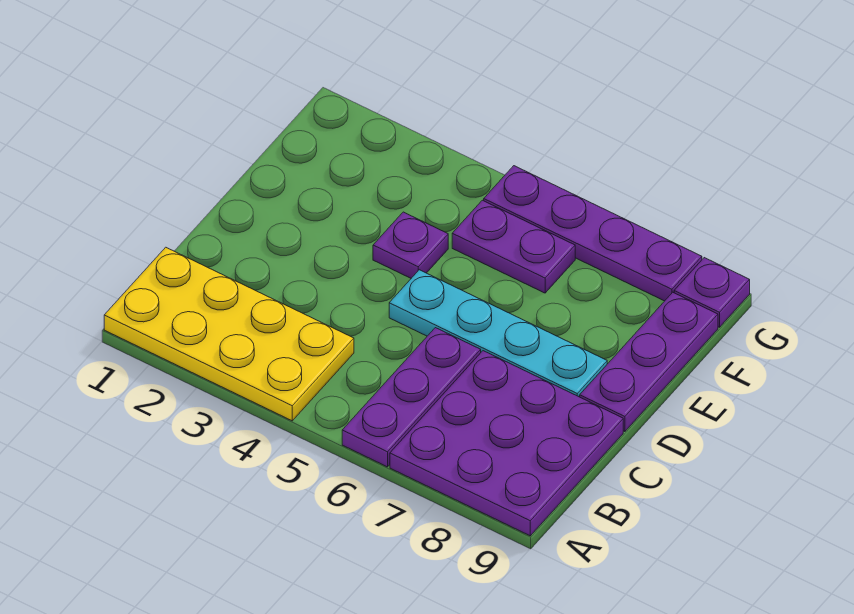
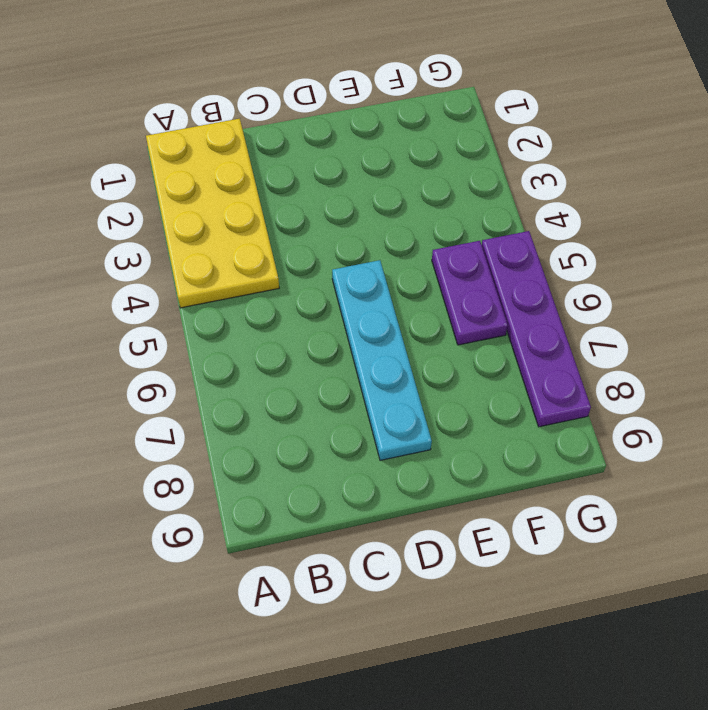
none -> purple 1x3 plate [342,328,481,467]
none -> purple 3x3 plate [390,351,623,536]

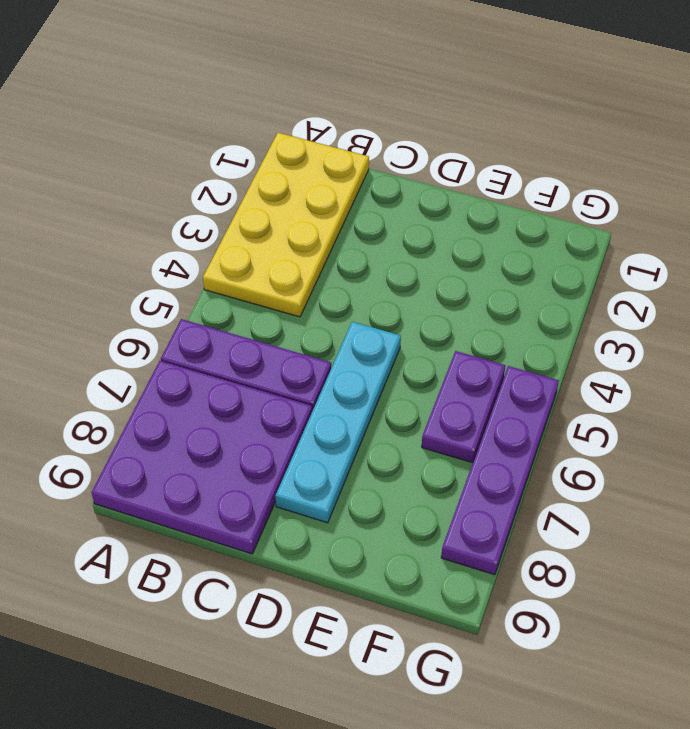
none -> purple 1x3 plate [580,292,718,432]
none -> purple 1x1 plate [373,212,448,278]

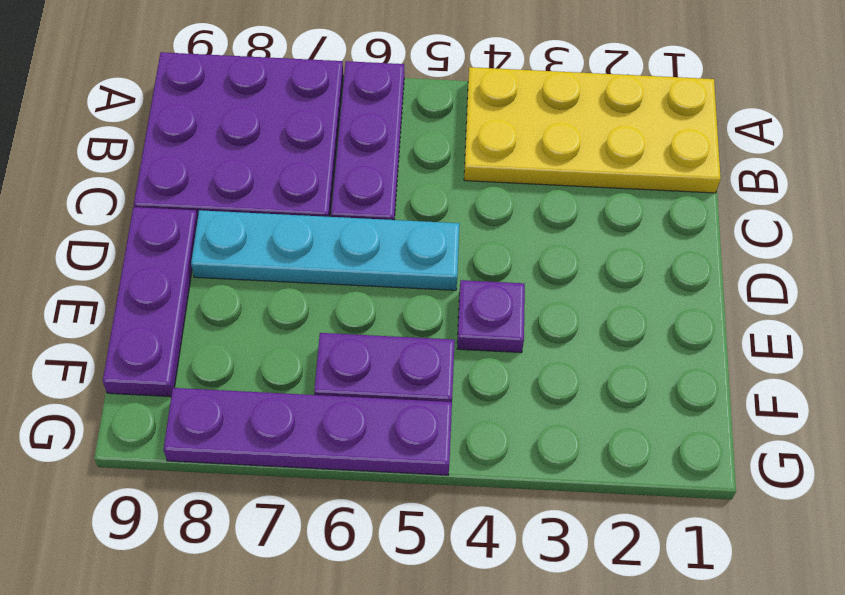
none -> purple 1x1 plate [674,258,750,327]

